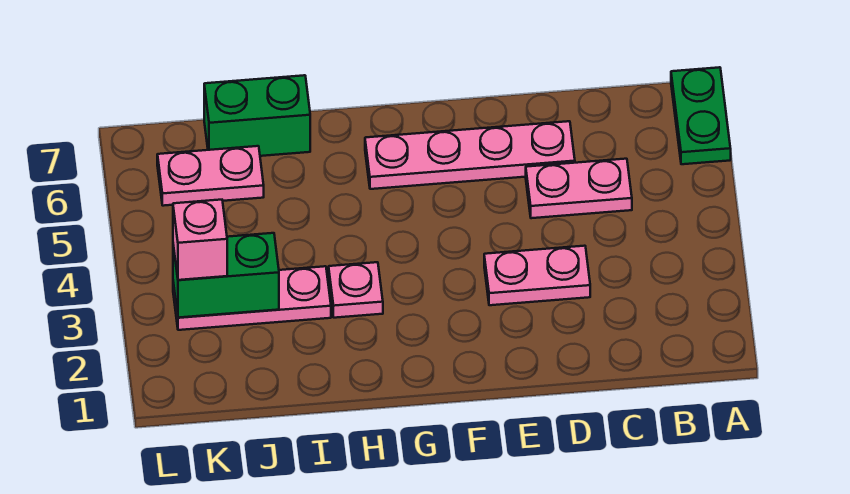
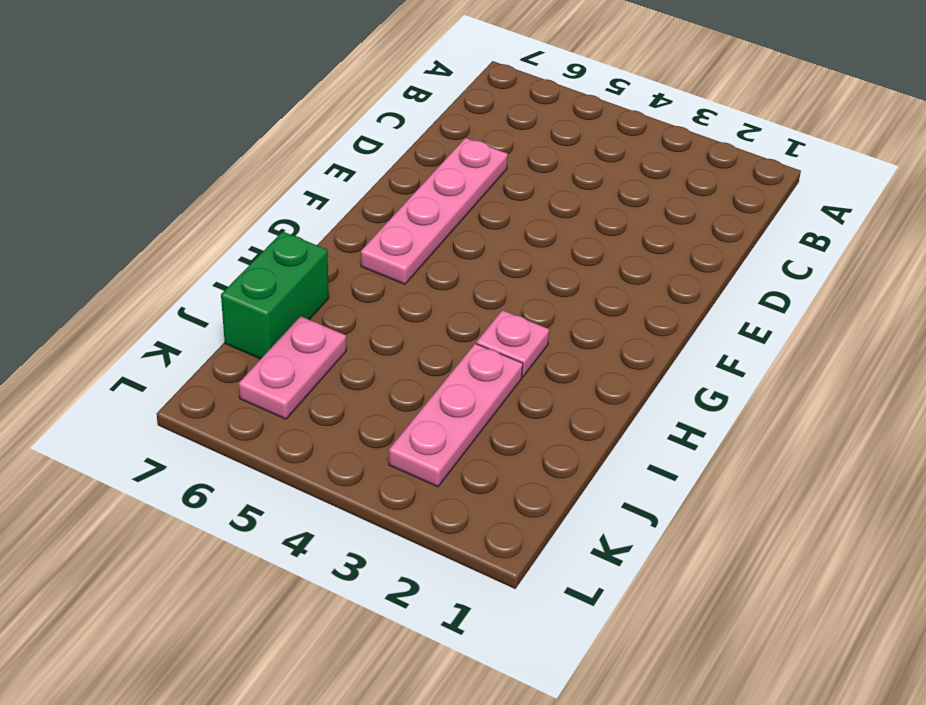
none -> green 1x2 plate [671,67,731,164]
none -> pink 1x2 plate [526,159,632,218]

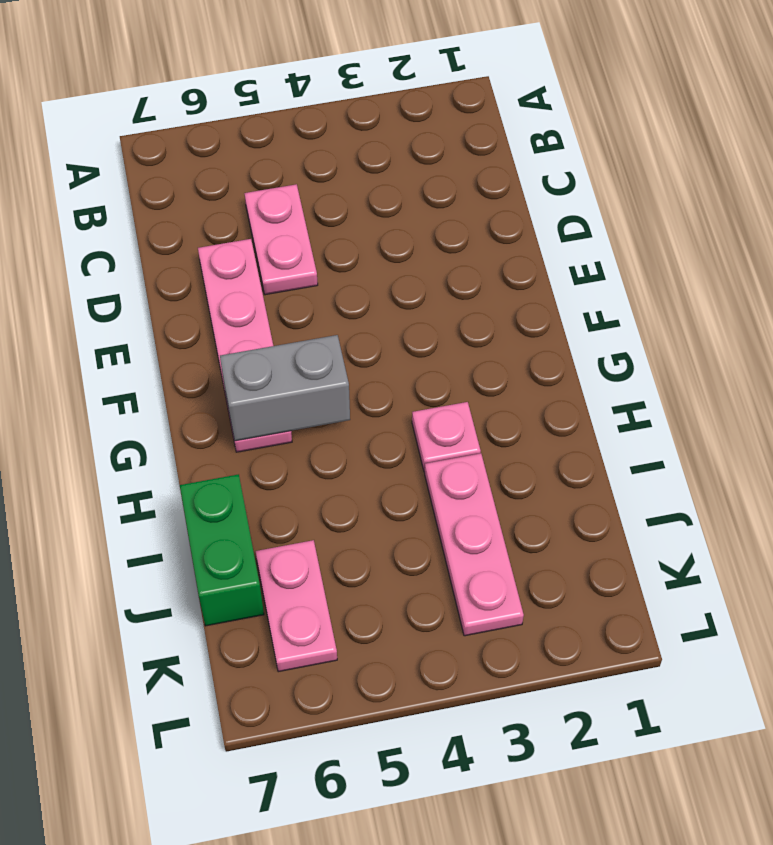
grey 1x2 brick [220,335,350,441] -> none
none -> green 1x2 plate [671,67,731,164]
none -> pink 1x2 plate [484,246,590,305]

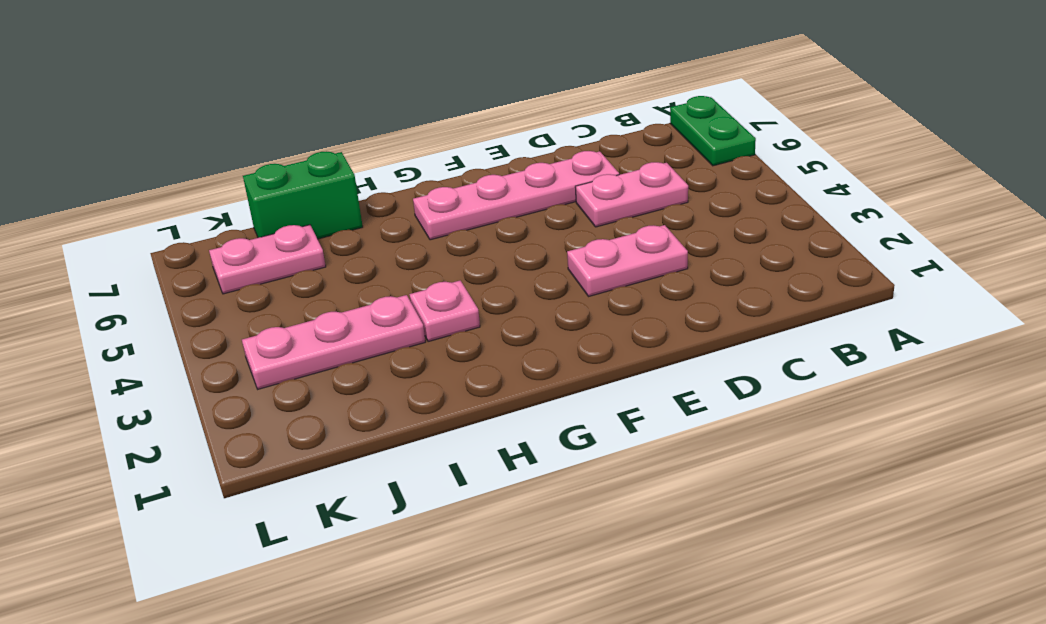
none -> green 1x2 brick [173,233,279,318]
none -> pink 1x1 brick [173,200,227,280]

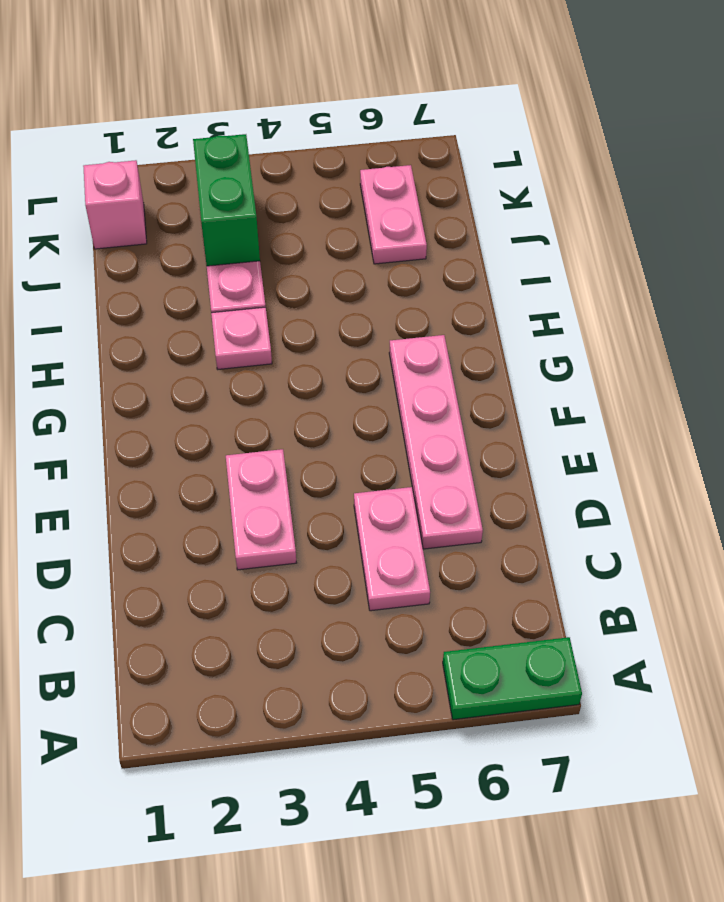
pink 1x1 brick [83,160,147,249] -> pink 1x1 brick moved to [173,200,227,280]
none -> green 1x2 brick [204,75,310,156]

